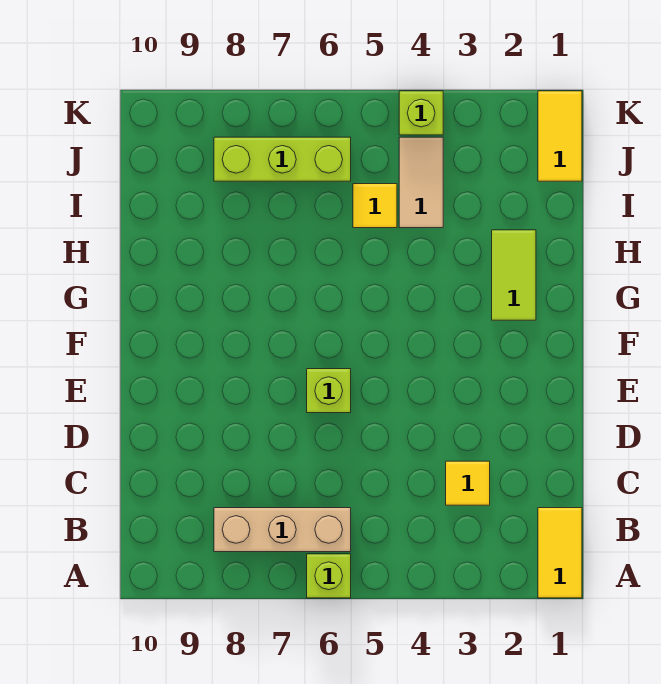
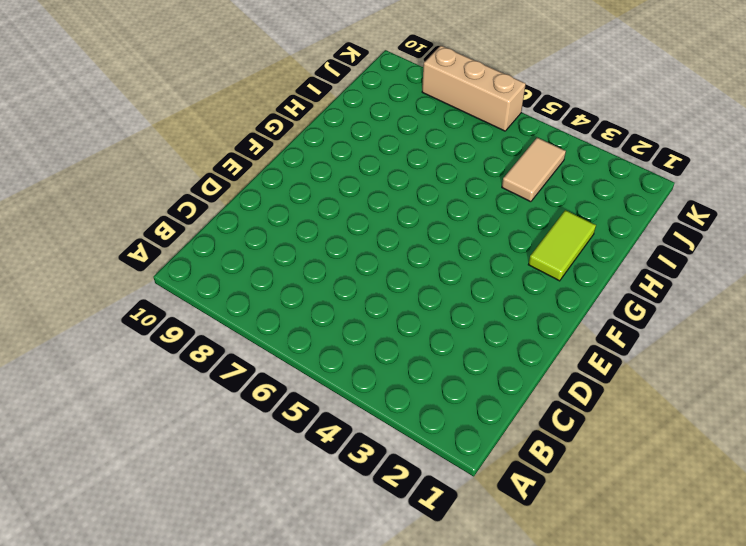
tan 1x3 brick [422,46,526,131] -> tan 1x3 brick moved to [214,508,351,552]
none -> yellow 1x2 tile [538,508,582,598]
none -> lime 1x1 brick [307,554,351,598]

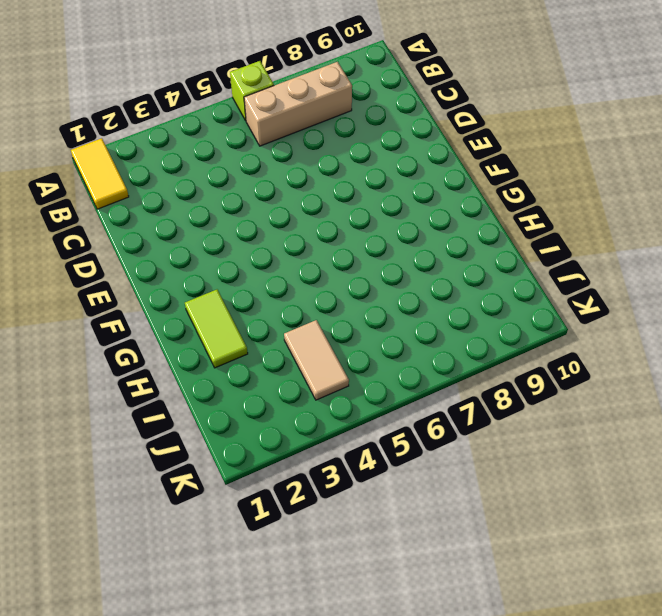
none -> yellow 1x1 tile [446,461,490,505]
none -> lime 1x1 brick [307,369,351,413]

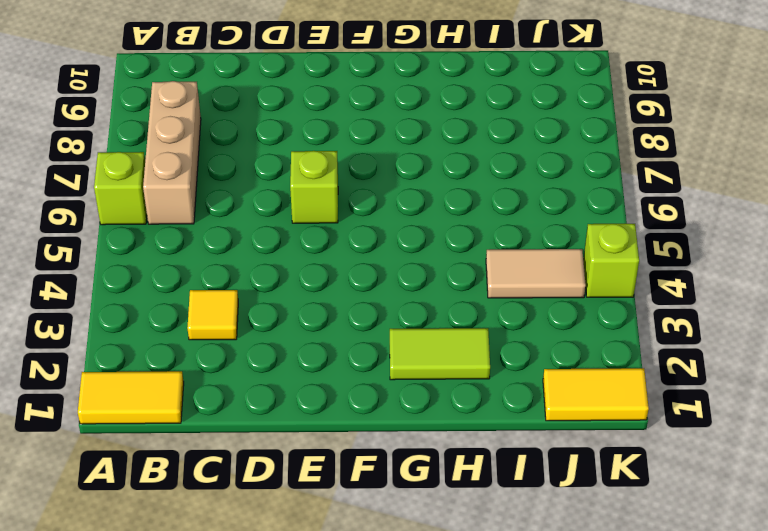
none -> yellow 1x1 tile [353,184,397,228]
none -> lime 1x3 brick [214,137,351,181]

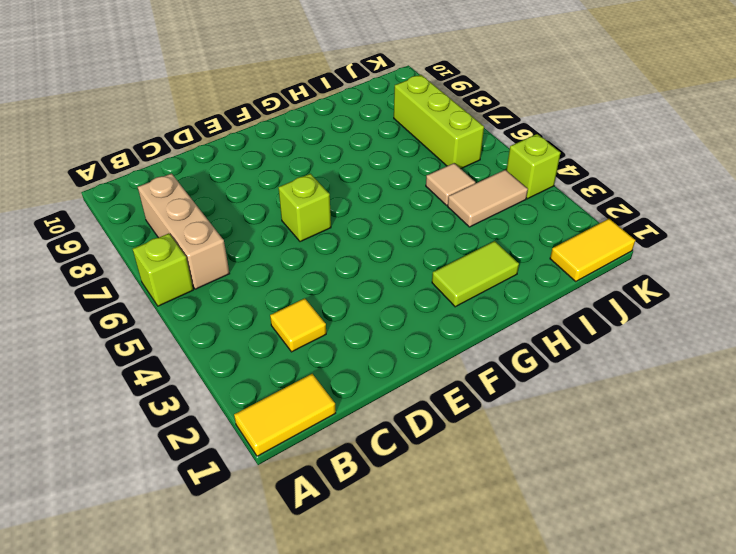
tan 1x1 tile [426,163,476,205] -> yellow 1x1 tile [353,184,397,228]

